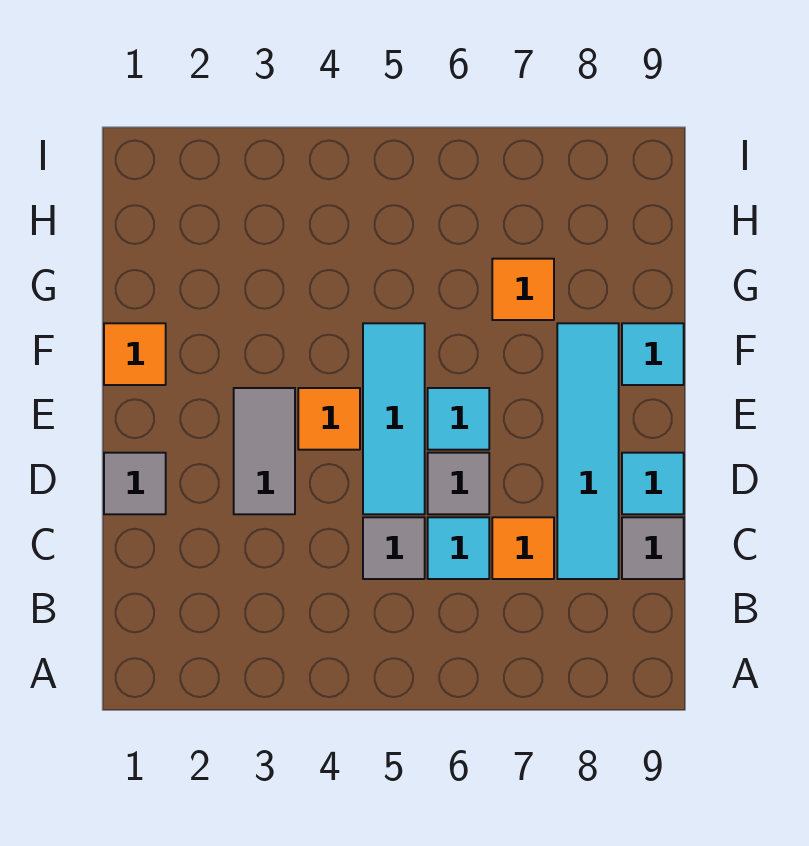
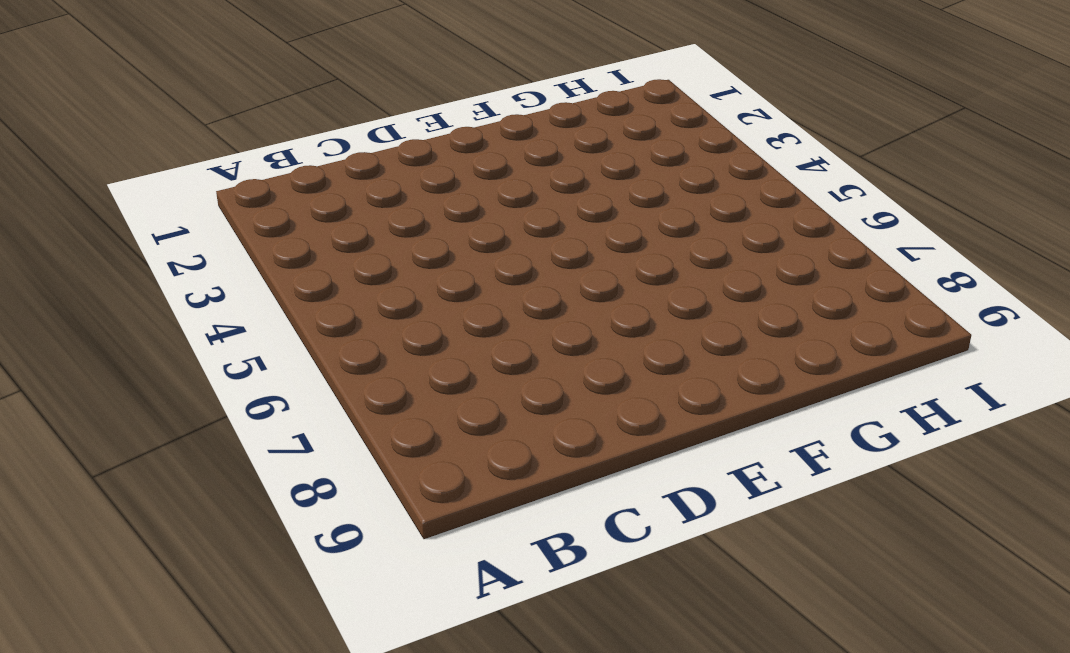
none -> grey 1x1 tile [363,517,425,579]
none -> cyan 1x1 tile [428,517,489,579]
none -> orange 1x1 tile [492,517,554,579]

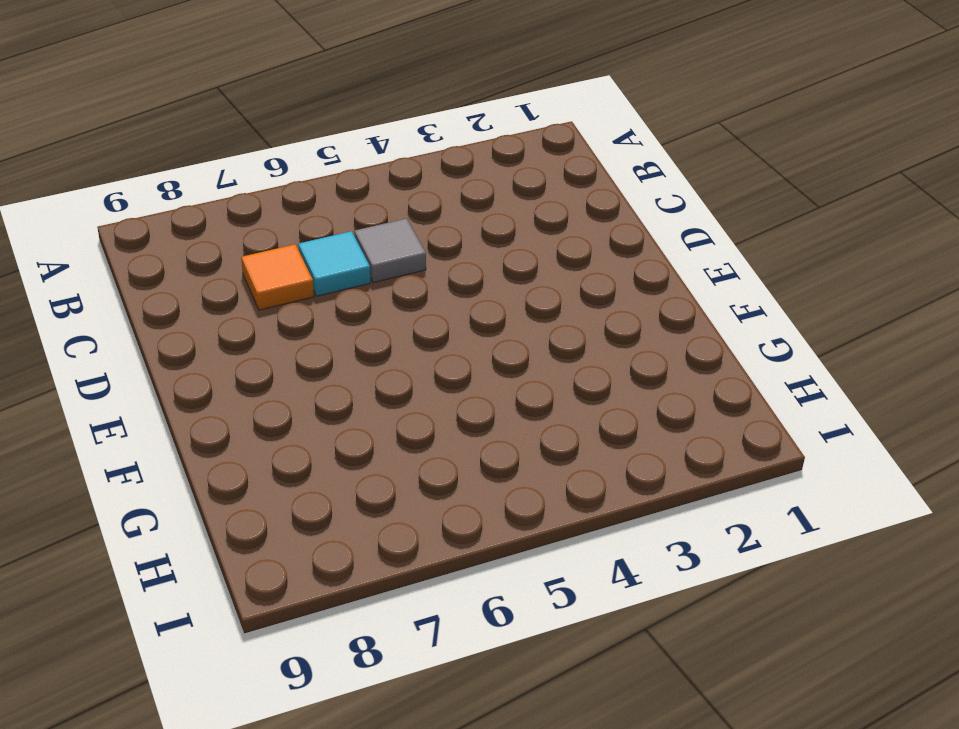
none -> cyan 1x4 tile [557,323,619,579]
none -> grey 1x1 tile [622,517,684,579]
none -> grey 1x1 tile [104,453,166,514]

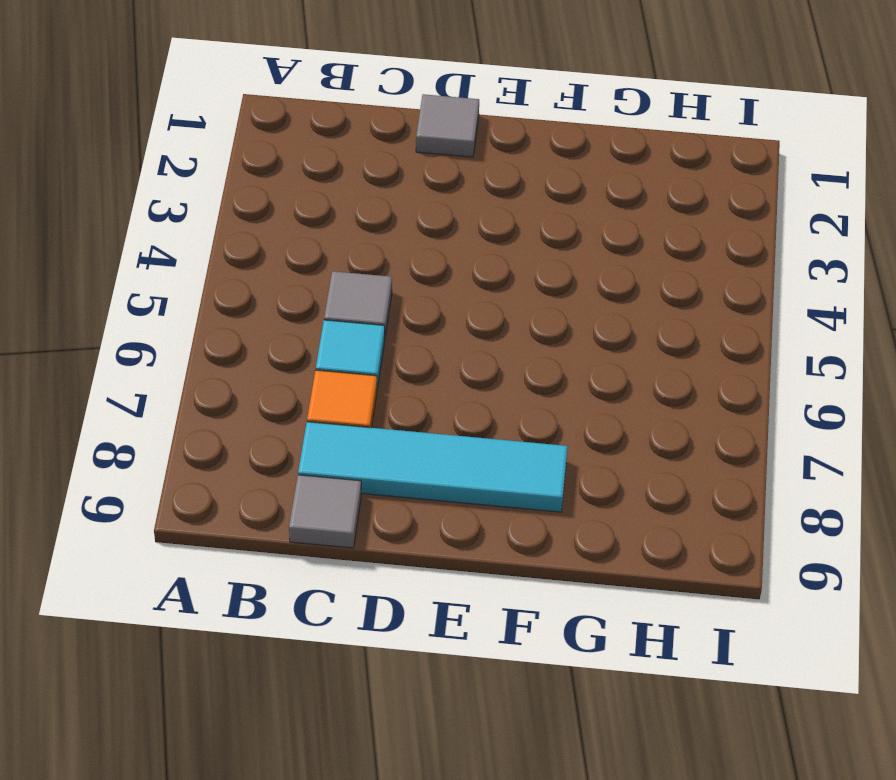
none -> grey 1x2 tile [234,388,295,514]
none -> cyan 1x3 tile [363,323,425,514]
none -> grey 1x1 tile [428,453,489,514]

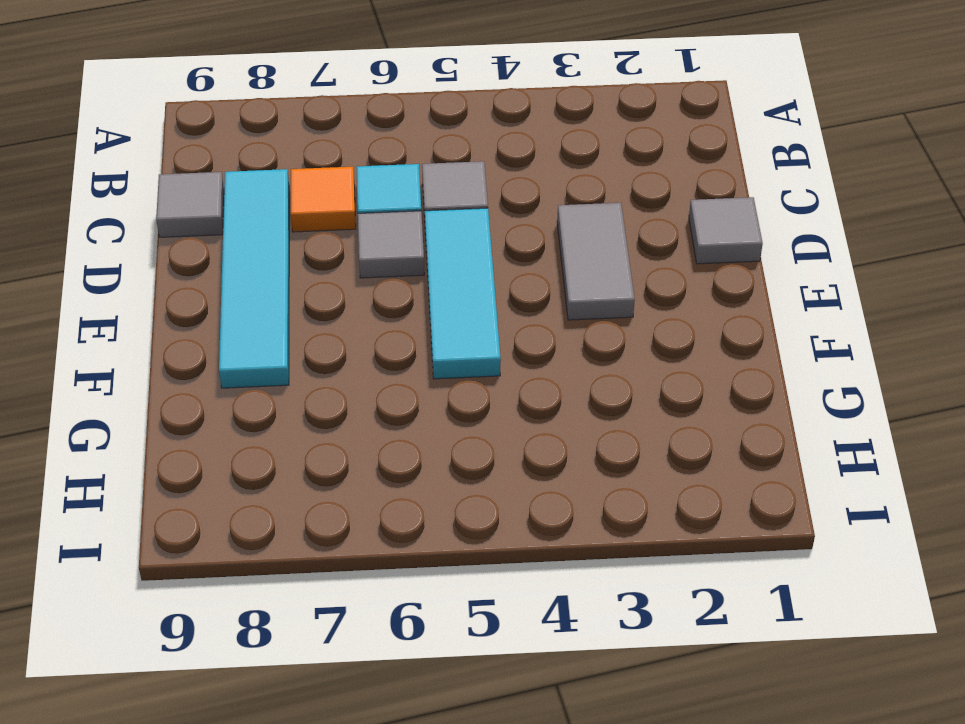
none -> cyan 1x1 tile [622,453,684,514]
none -> orange 1x1 tile [298,388,360,450]
none -> cyan 1x1 tile [428,388,489,450]

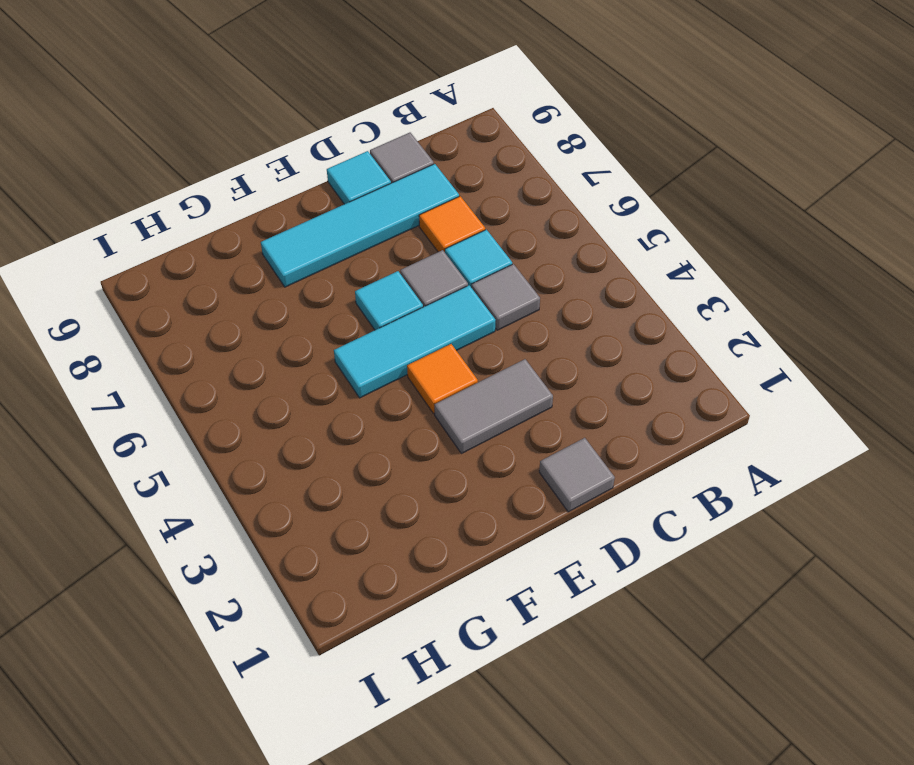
none -> orange 1x1 tile [104,323,166,385]
none -> cyan 1x1 tile [622,323,684,385]
none -> orange 1x1 tile [492,259,554,320]

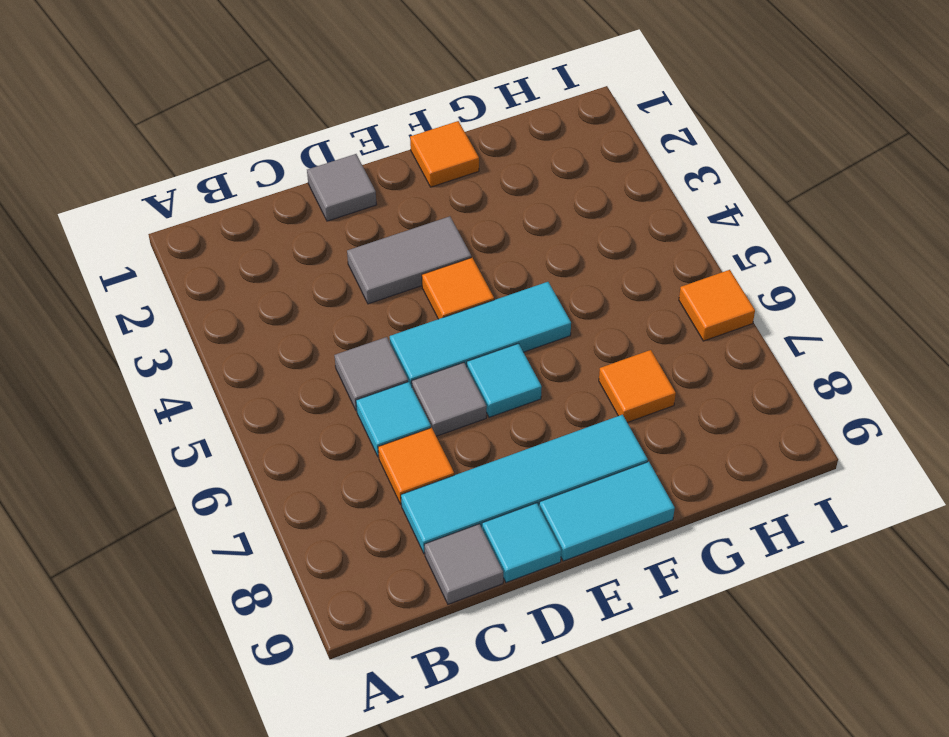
cyan 1x2 tile [539,462,675,561] -> cyan 1x1 tile [622,323,684,385]
orange 1x1 tile [679,270,755,341] -> none

